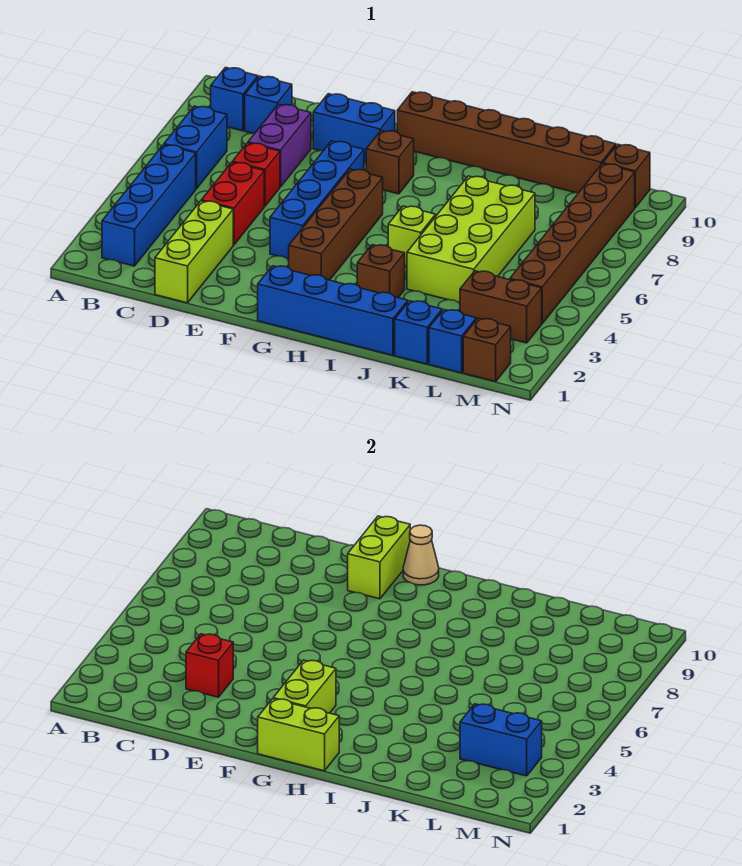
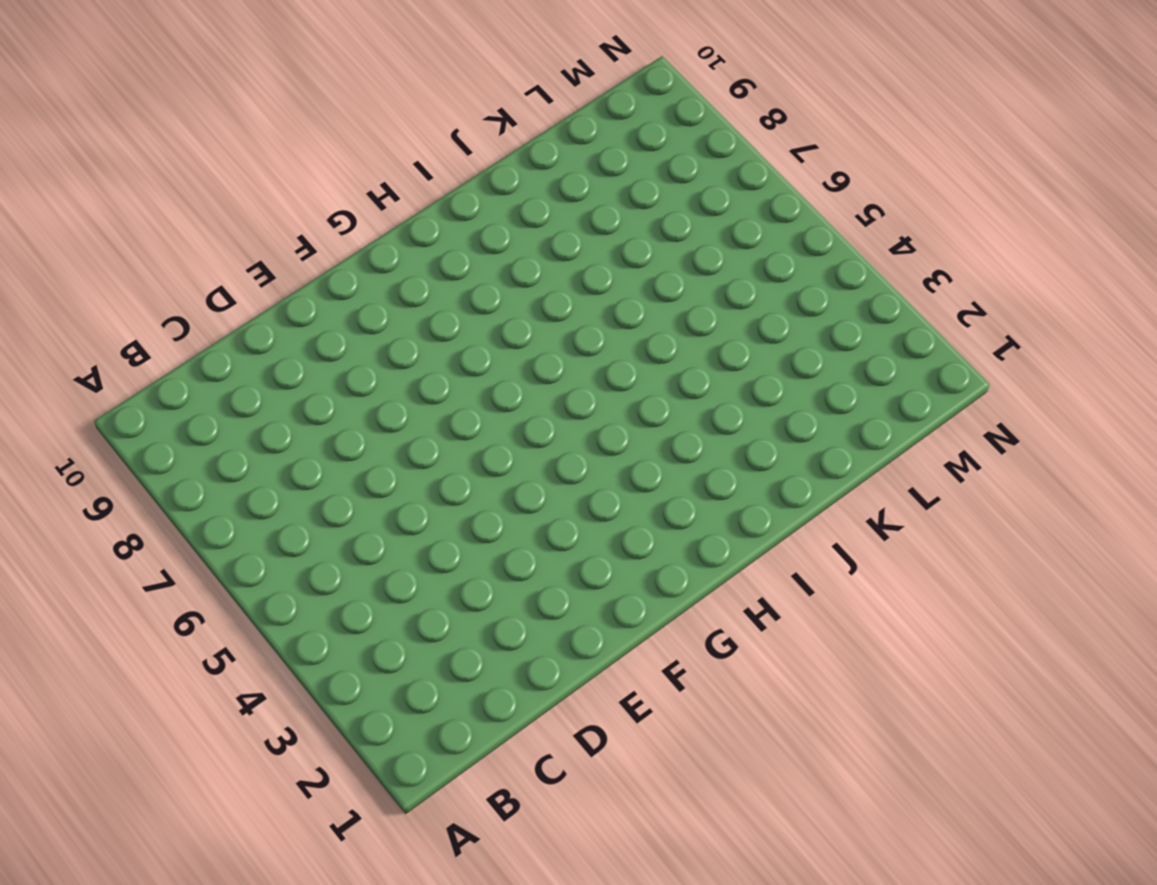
none -> blue 1x4 brick [102,145,196,266]
none -> blue 1x2 brick [164,106,227,189]
none -> blue 1x1 brick [211,68,258,131]

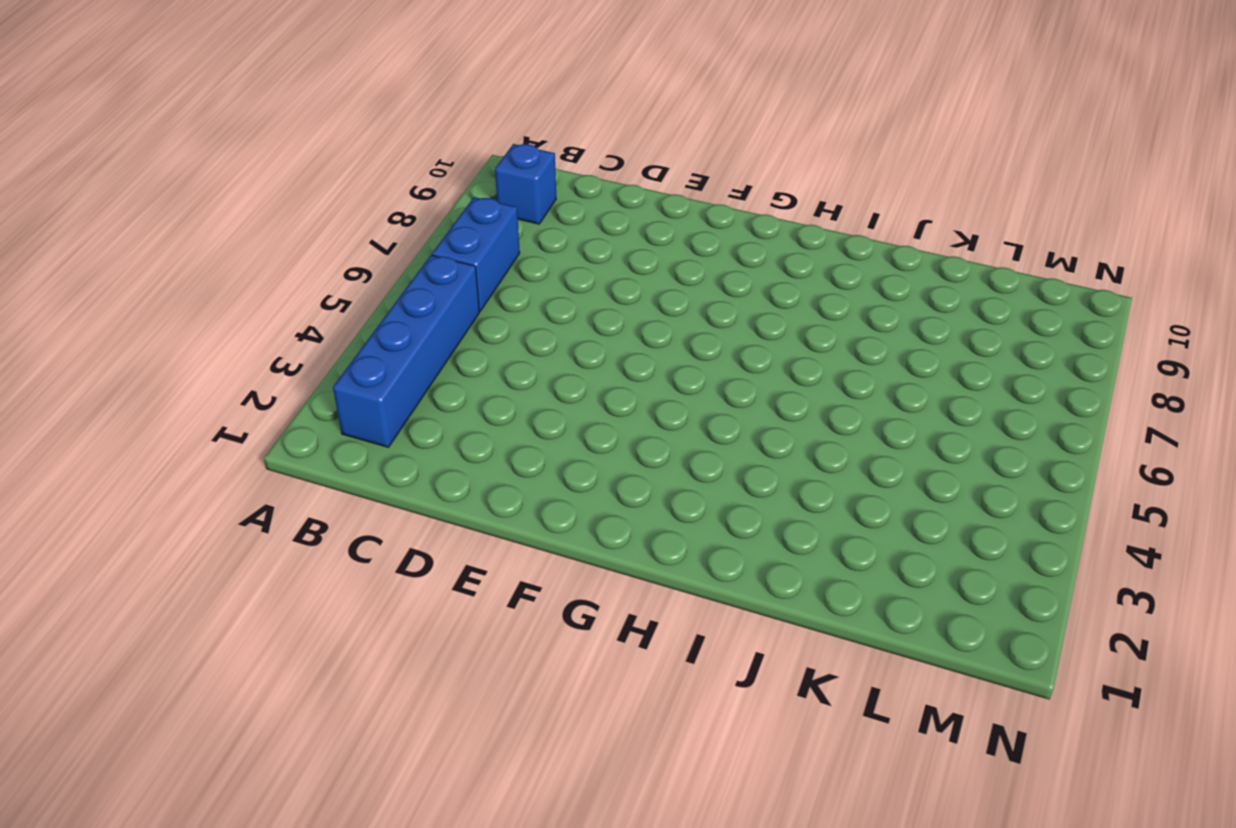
none -> blue 1x1 brick [245,76,292,133]
none -> lime 1x3 brick [155,201,233,303]
none -> red 1x2 brick [201,162,264,245]

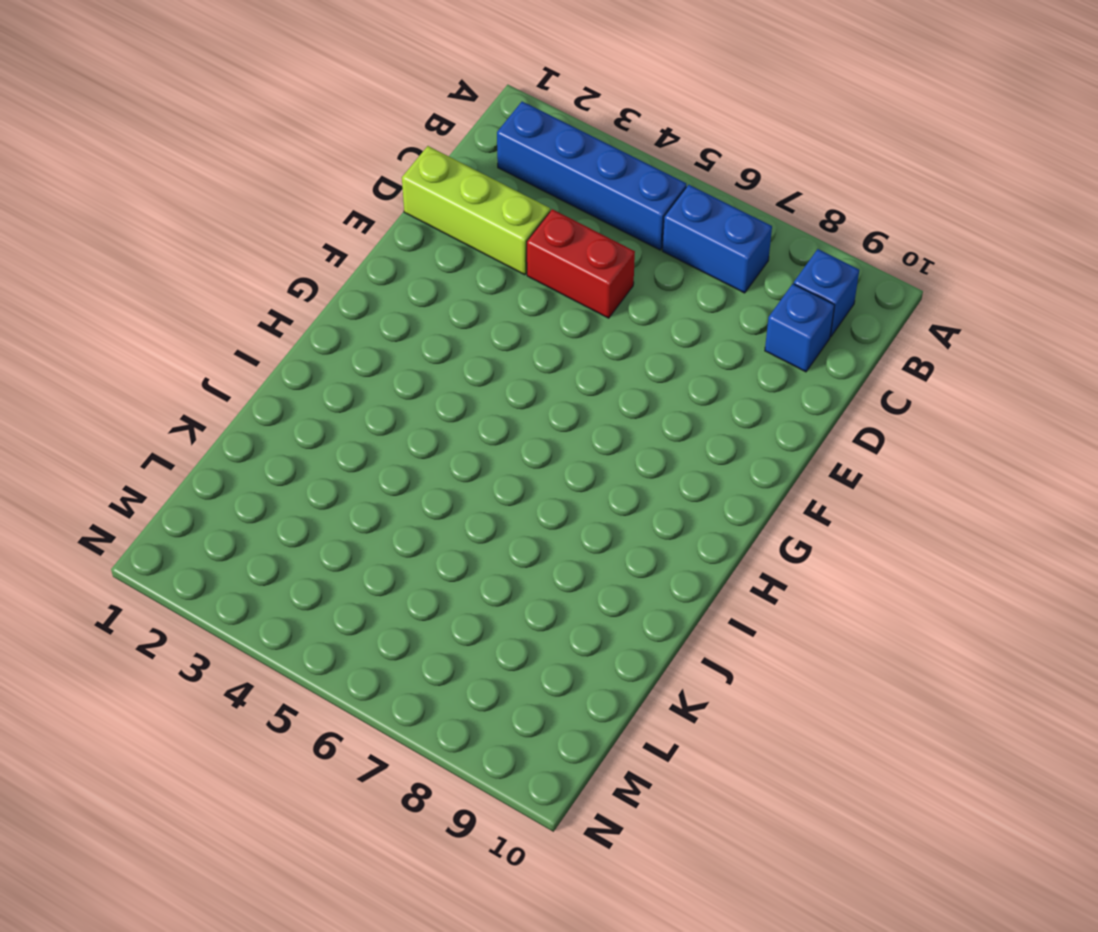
none -> red 1x1 brick [232,143,280,206]
none -> purple 1x2 brick [248,104,311,187]
none -> blue 1x2 brick [313,94,395,162]

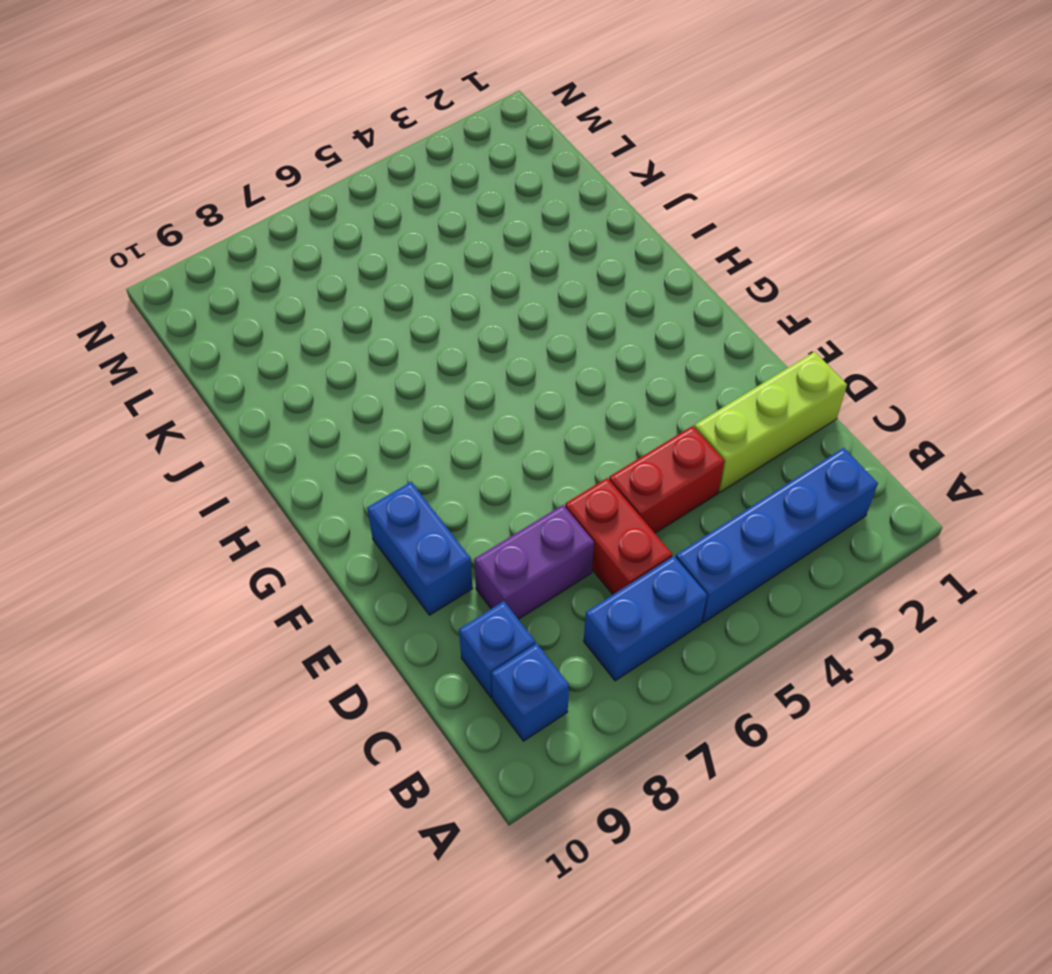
red 1x2 brick [565,478,672,595] -> red 1x1 brick [232,143,280,206]
none -> blue 1x4 brick [270,141,364,259]
none -> blue 1x4 brick [258,266,408,355]
none -> brown 1x4 brick [289,169,383,280]

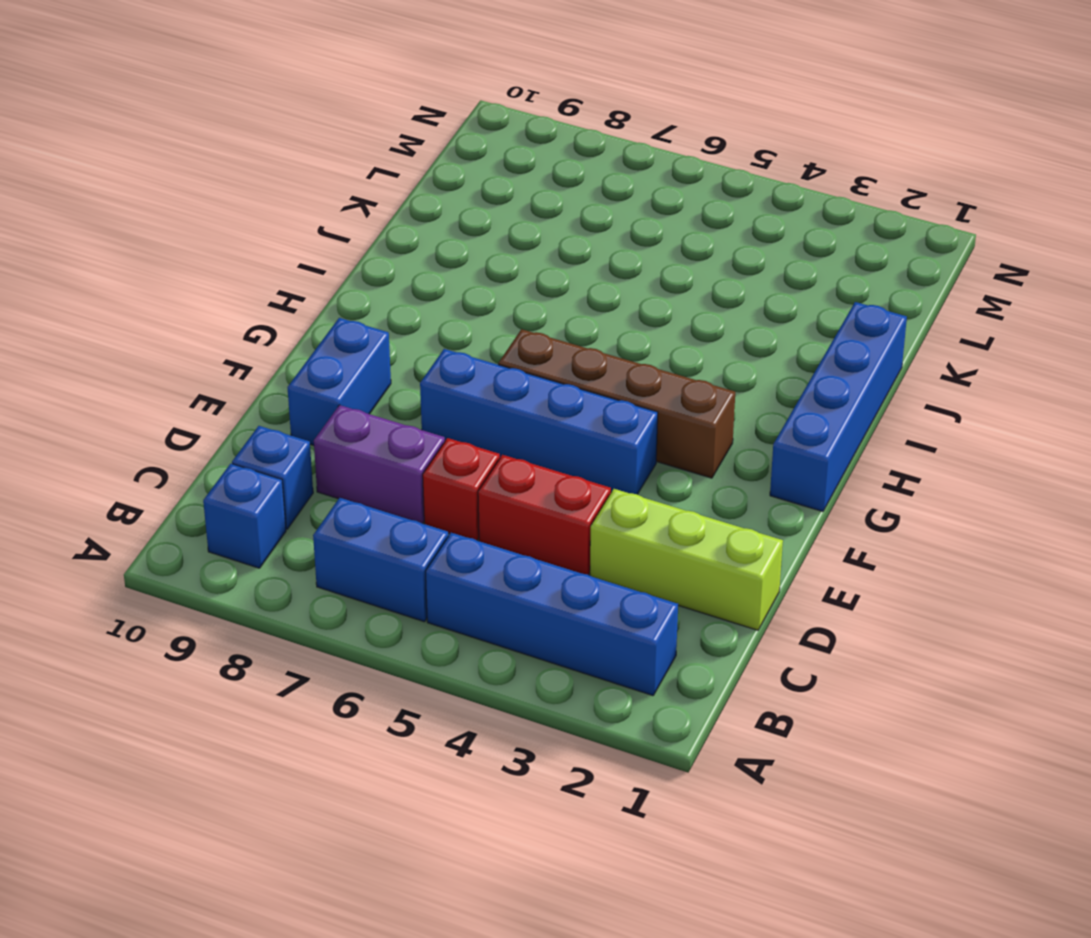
none -> brown 1x1 brick [366,131,414,194]
none -> brown 1x6 brick [397,92,616,193]
none -> brown 1x1 brick [357,245,405,298]

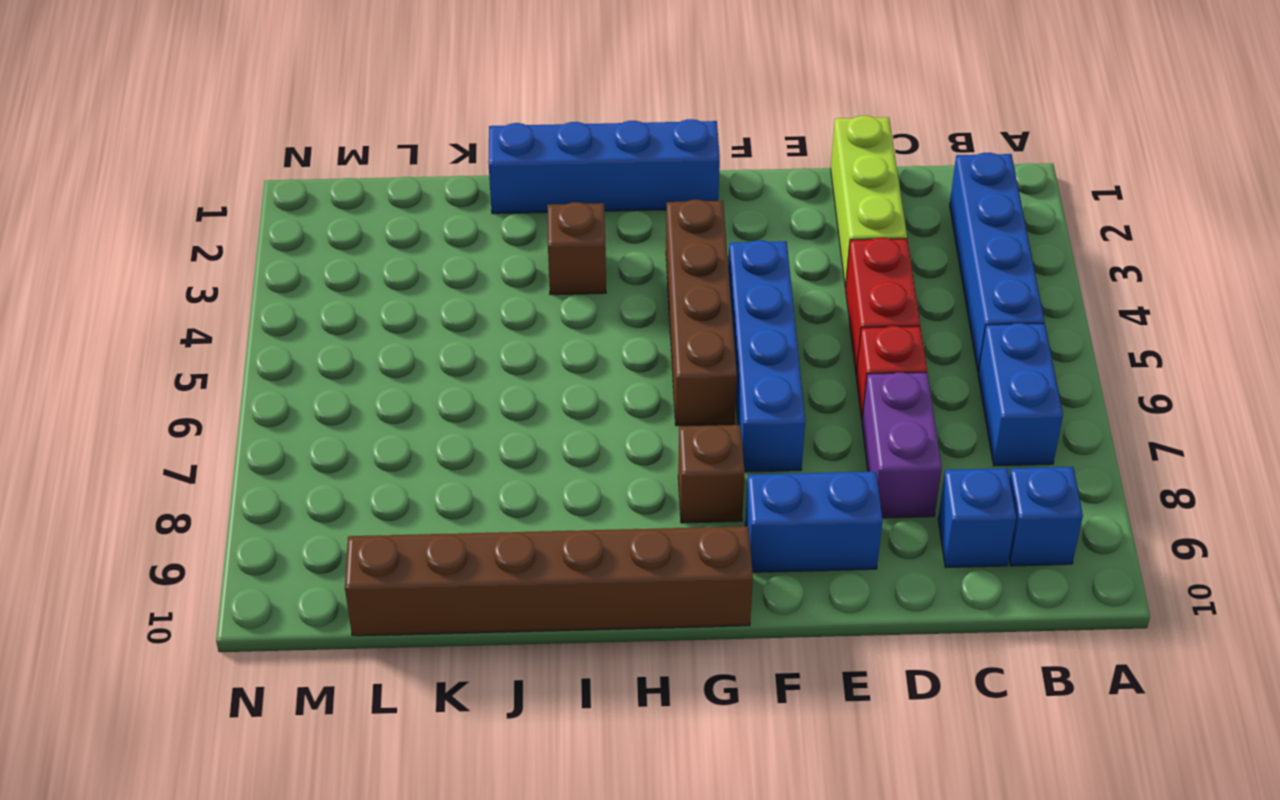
none -> lime 1x1 brick [388,206,436,266]
none -> lime 2x4 brick [407,176,535,303]
none -> blue 1x1 brick [395,301,442,364]

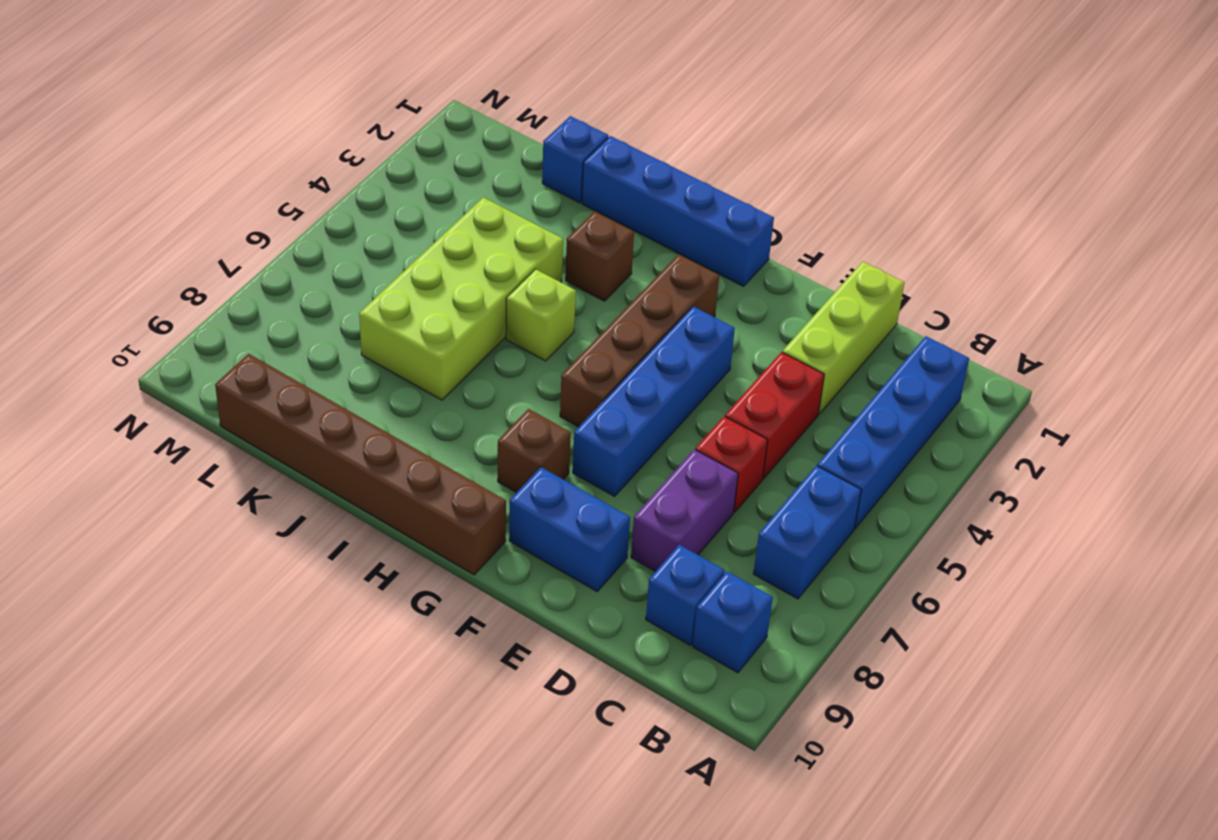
none -> blue 1x1 brick [429,310,476,373]
none -> brown 1x2 brick [460,271,542,343]
none -> brown 1x1 brick [463,318,511,382]

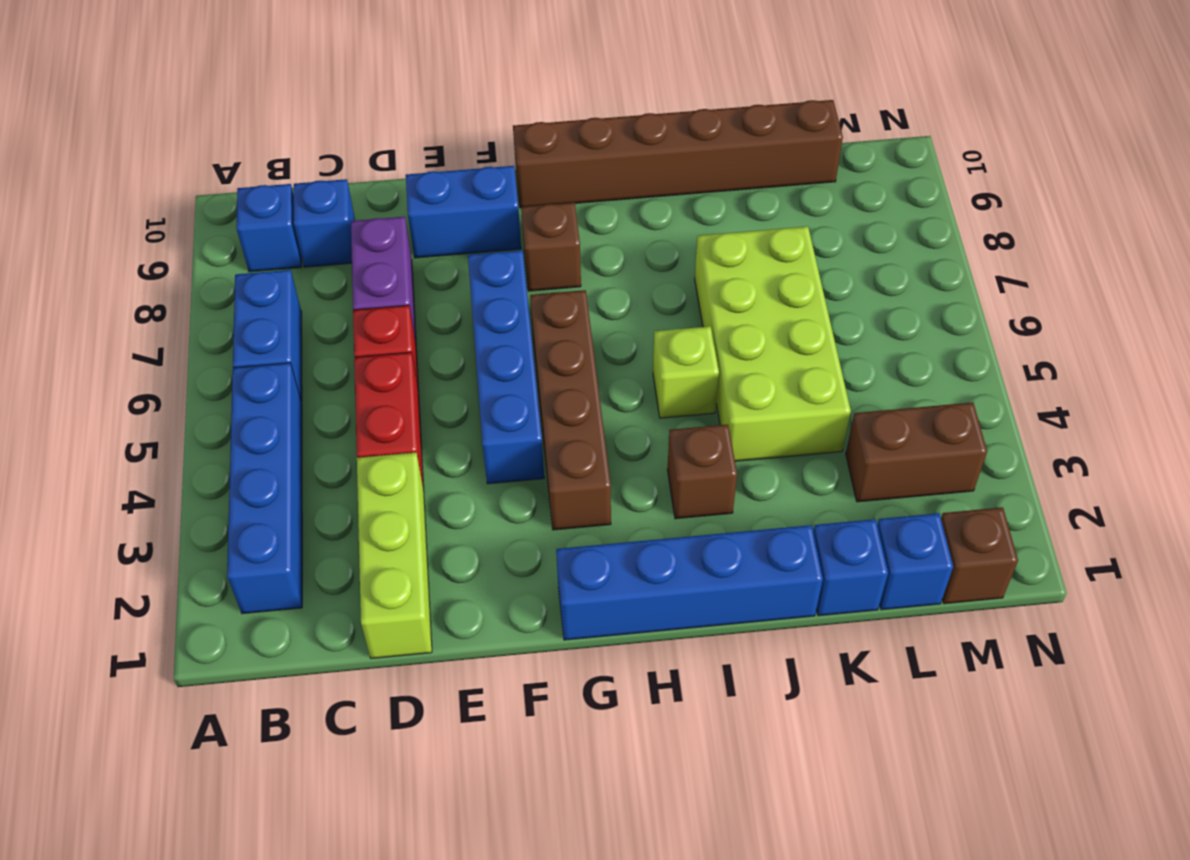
none -> brown 1x6 brick [510,164,635,323]
none -> brown 1x1 brick [603,144,650,208]
none -> red 1x1 brick [186,634,233,697]

